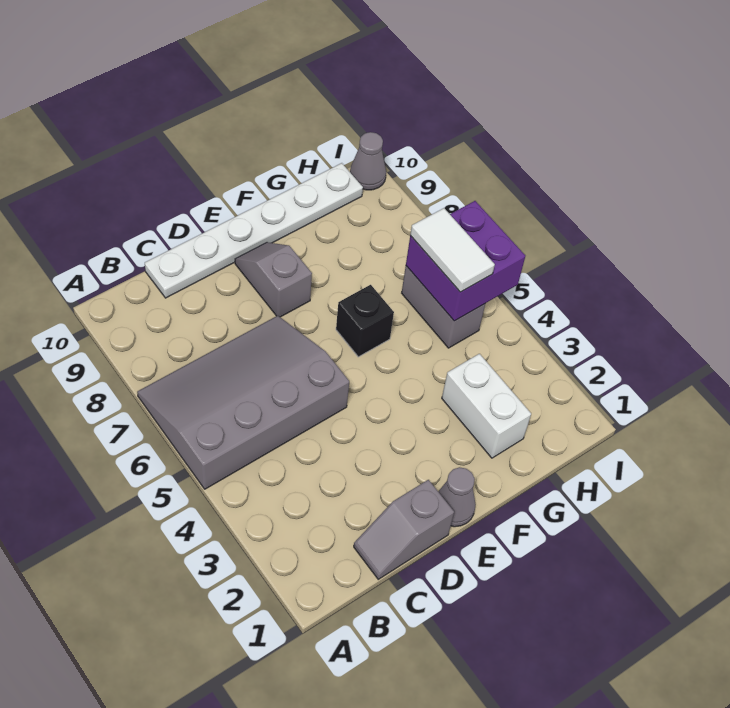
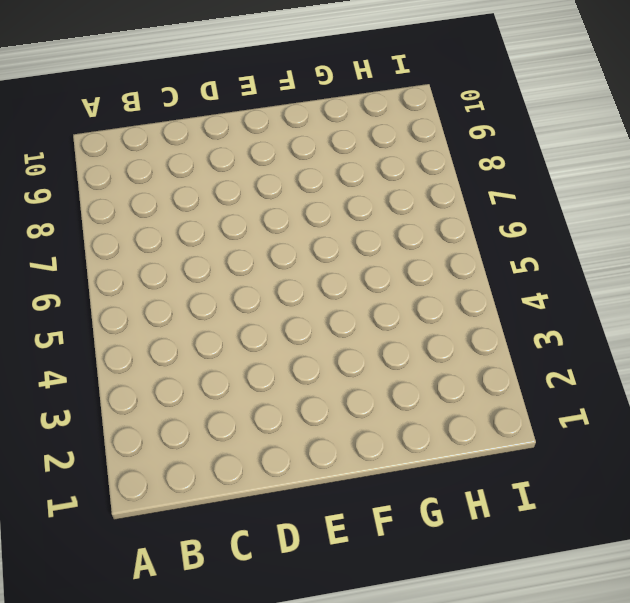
none -> grey 3x4 slope [137,316,349,489]
none -> grey 1x2 slope [354,480,454,579]

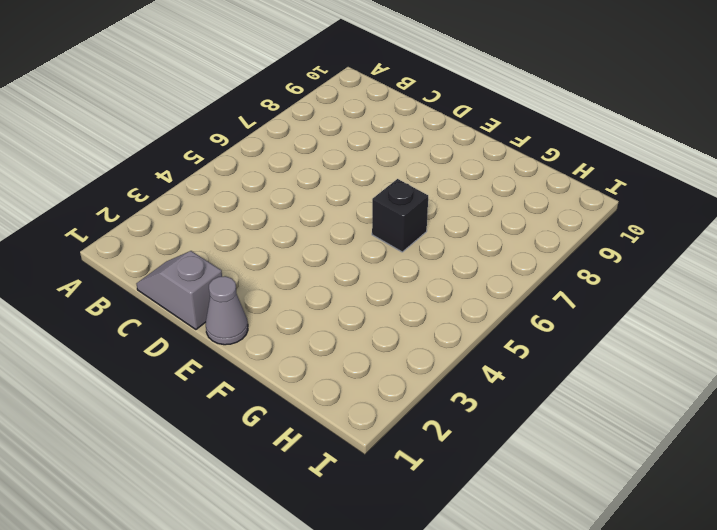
none -> grey 3x4 slope [137,316,349,489]
none -> white 1x6 plate [145,163,363,298]

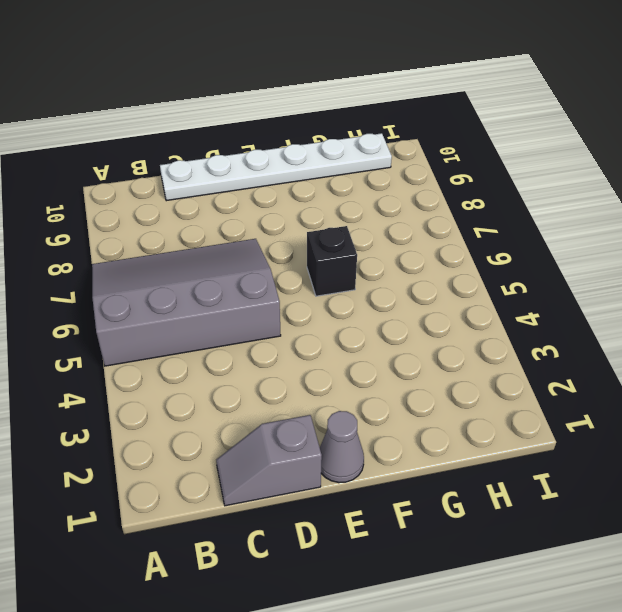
none -> grey 1x2 slope [235,242,312,317]
none -> white 1x2 brick [442,354,531,458]

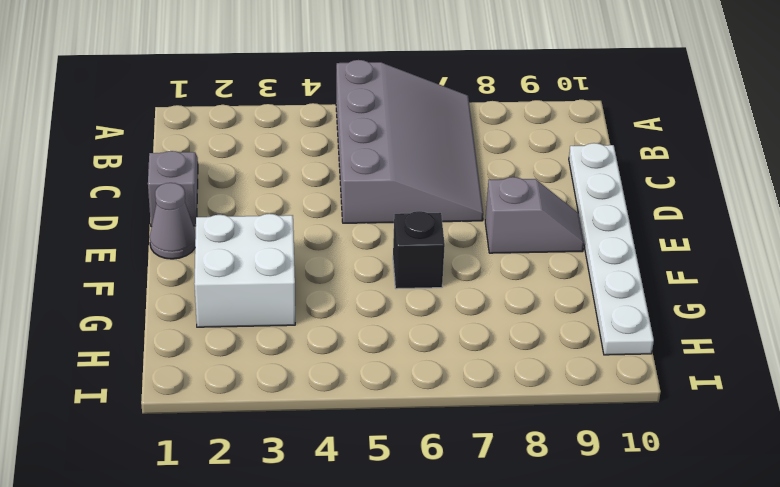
white 2x2 brick [194,214,295,327] -> white 1x2 brick [442,354,531,458]
none -> grey 1x2 brick [402,266,485,348]
none -> grey 1x1 cone [350,132,386,190]

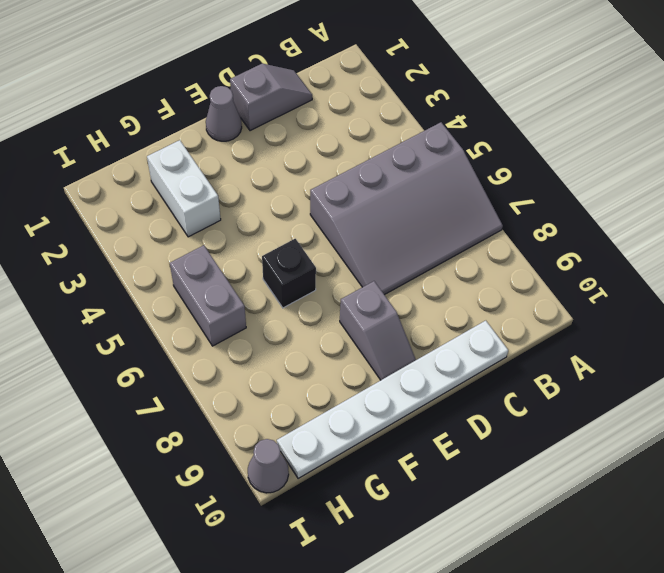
none -> purple 2x2 brick [406,201,525,321]
none -> white 1x2 tile [410,208,495,292]

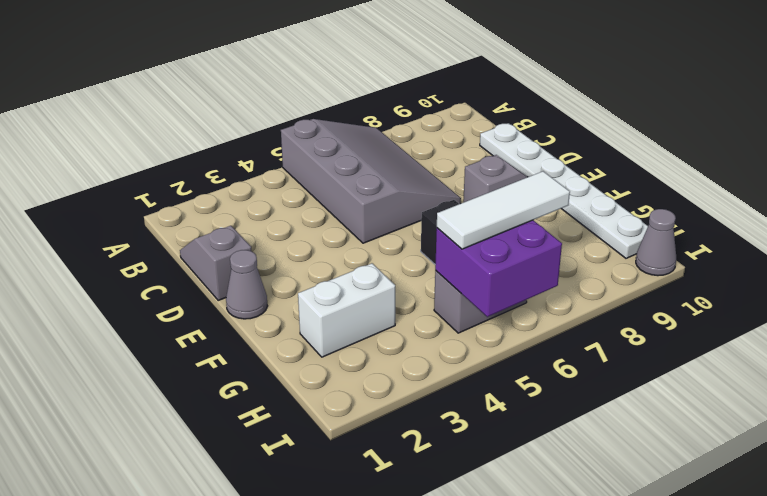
white 1x3 tile [437,171,570,249] -> white 1x2 tile [410,208,495,292]

